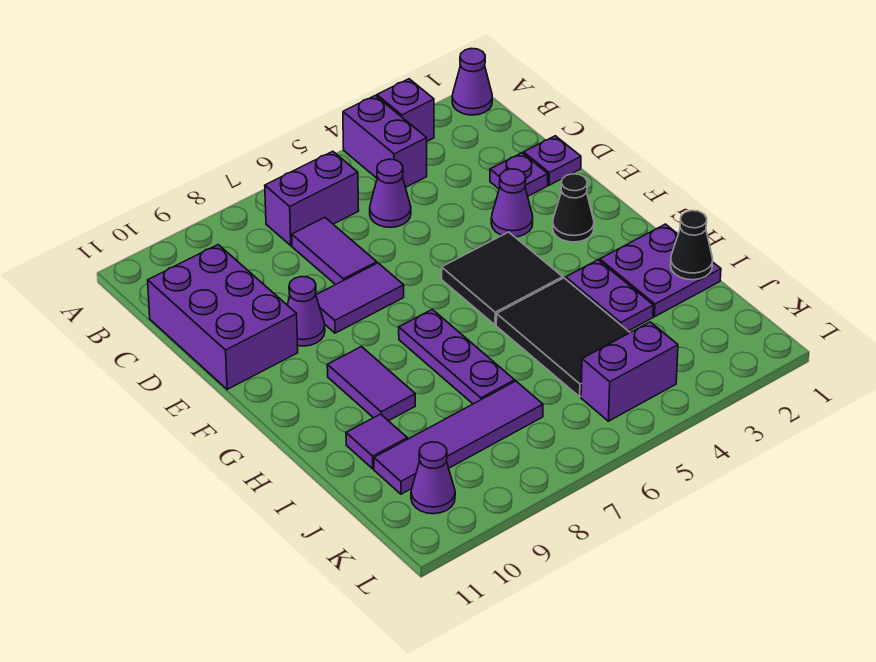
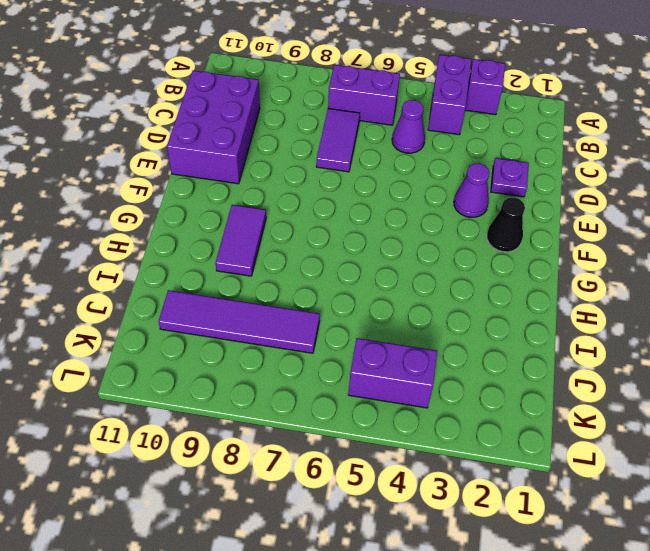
none -> purple 1x1 cone [452,49,492,115]
none -> purple 1x1 plate [524,136,581,185]
none -> purple 1x2 tile [316,263,404,333]

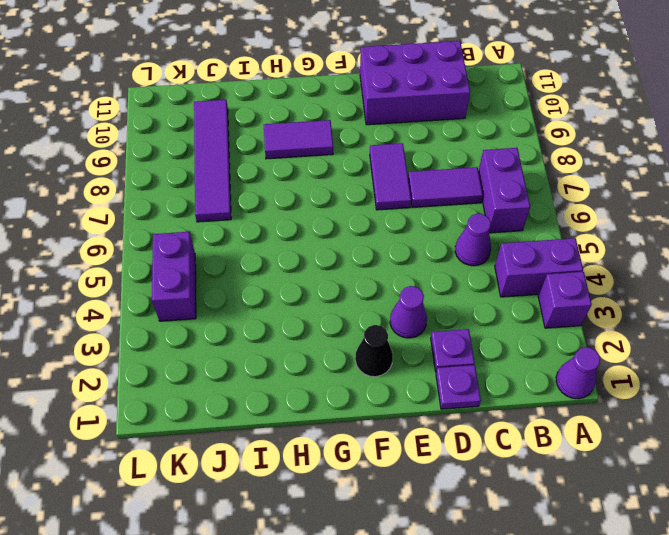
none -> purple 1x1 cone [288,277,325,346]
none -> black 2x2 tile [442,232,563,325]
none -> purple 1x3 plate [399,309,515,404]

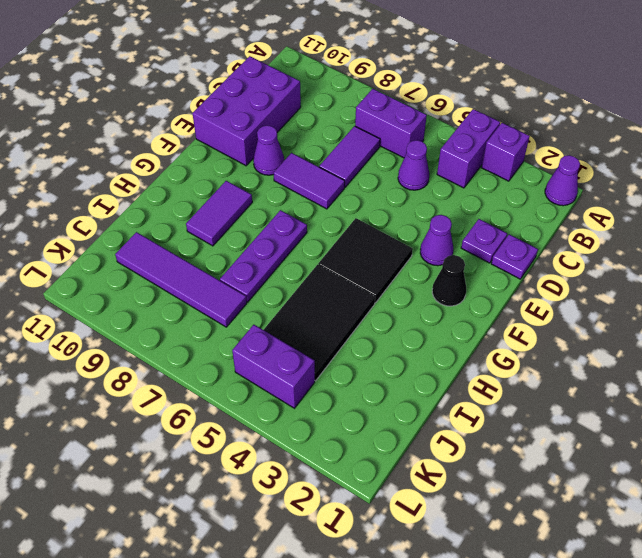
none -> purple 2x2 plate [600,224,721,317]
none -> purple 1x2 plate [566,260,653,331]
none -> purple 1x1 tile [346,414,407,469]

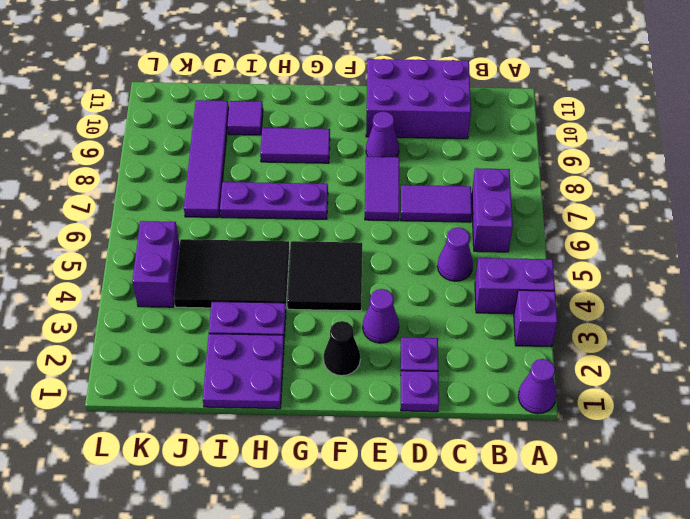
none -> purple 1x1 cone [411,442,455,514]
none -> black 1x1 cone [670,211,713,280]

